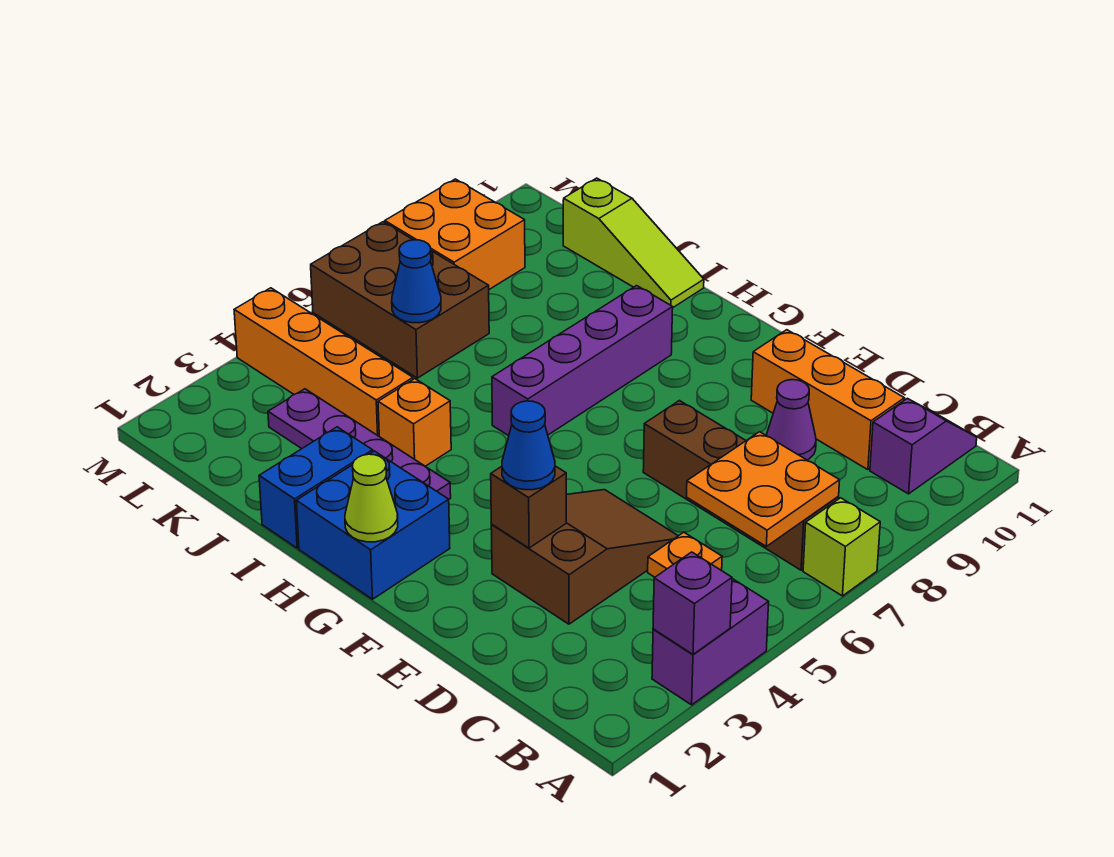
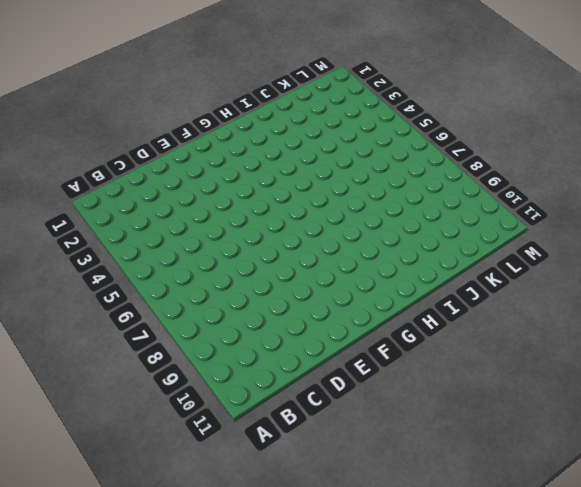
none -> purple 1x2 brick [652,579,769,705]
none -> lime 1x1 brick [803,498,880,596]
none -> brown 1x4 brick [643,401,839,570]

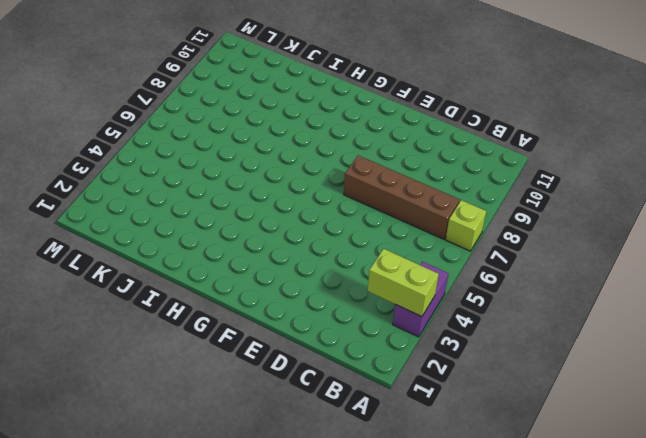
lime 1x2 brick [368,249,439,317] -> purple 1x1 brick [653,552,732,654]
none -> purple 1x2 slope [870,398,977,494]
none -> orange 1x1 plate [648,532,722,577]
none -> orange 1x3 brick [751,330,904,470]

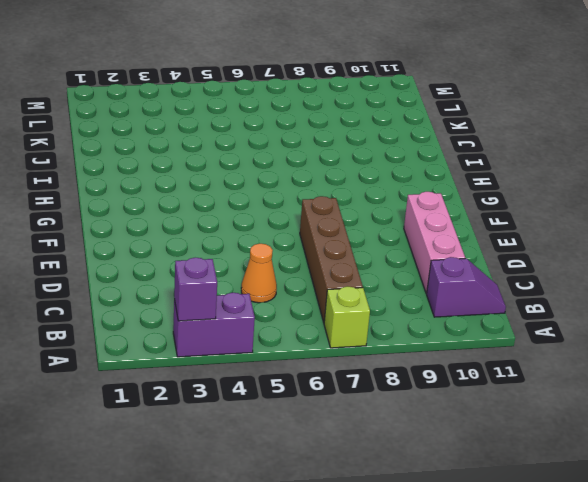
orange 1x1 cone [241,244,277,303] -> orange 1x1 plate [648,532,722,577]
pink 1x3 brick [404,192,465,293] -> orange 1x3 brick [751,330,904,470]
none -> brown 2x3 slope [491,490,678,624]
none -> purple 1x1 cone [766,380,816,460]
none -> blue 2x2 brick [296,451,450,599]

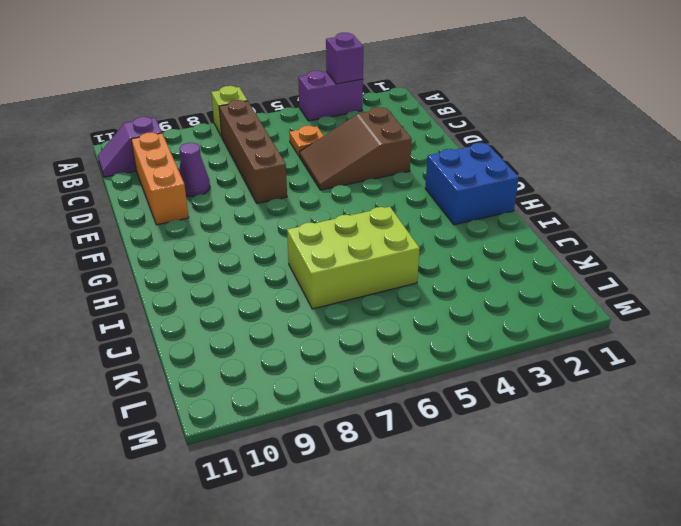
lime 2x3 brick [287,207,420,309] -> none
none -> purple 1x4 plate [268,389,451,499]
none -> purple 1x4 brick [492,286,673,436]
none -> blue 1x2 brick [259,427,373,548]

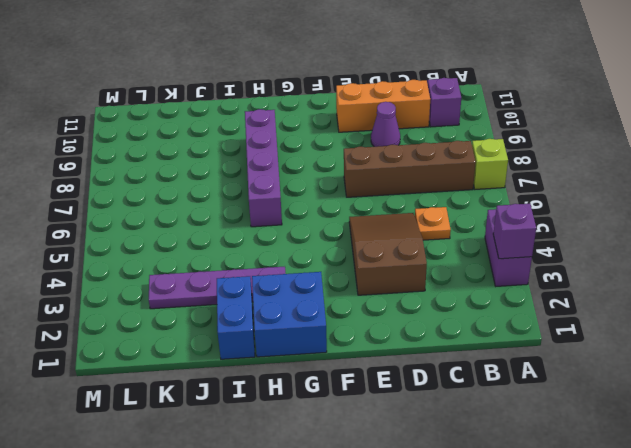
none -> orange 1x1 brick [378,379,451,466]
none -> lime 1x3 slope [563,178,704,307]
none -> orange 1x4 brick [234,288,413,436]

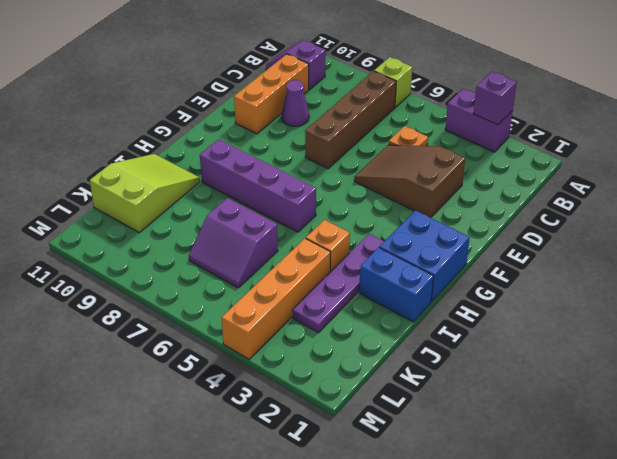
lime 2x3 slope [90,154,200,232] -> lime 1x3 slope [563,178,704,307]
purple 2x2 slope [189,198,278,288] -> brown 2x3 brick [311,222,489,378]
none -> orange 2x2 brick [385,179,525,289]
none -> orange 2x2 plate [687,432,840,546]
none -> brown 1x1 brick [491,466,566,548]

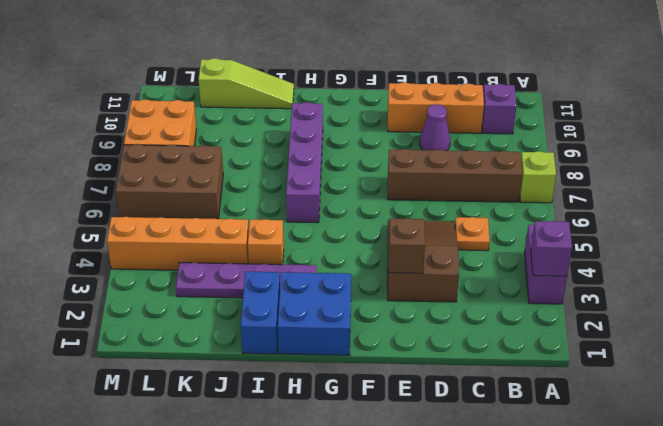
none -> orange 2x2 plate [687,432,840,546]
none -> lime 1x1 cone [345,454,398,542]
none -> blue 1x1 cone [392,240,441,323]

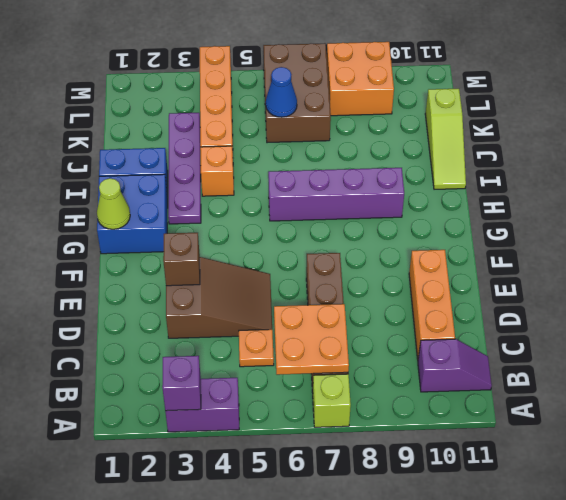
none -> purple 1x1 cone [766,380,816,460]
none -> blue 1x1 cone [502,401,555,490]

